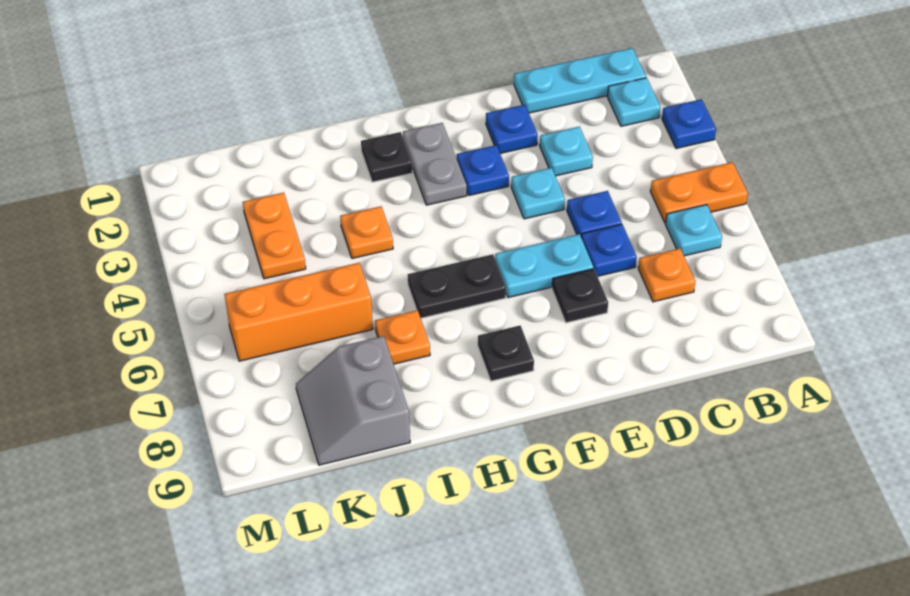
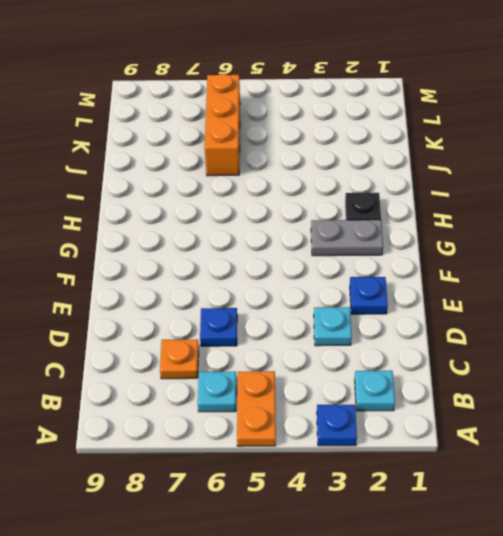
none -> cyan 1x3 plate [514,48,646,113]
none -> blue 1x1 plate [567,191,622,237]
none -> cyan 1x1 plate [511,168,565,219]

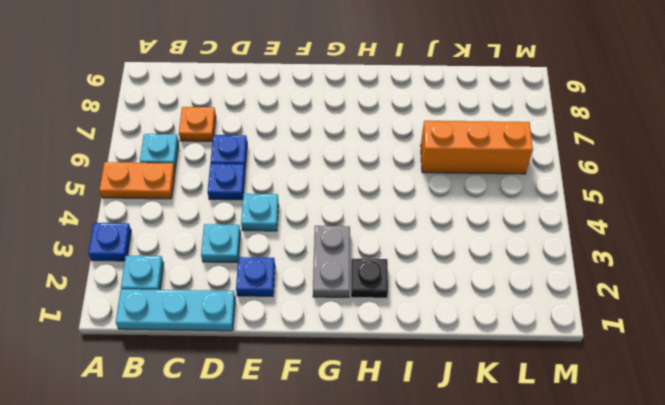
none -> cyan 1x2 plate [495,234,593,298]
none -> black 1x1 plate [552,269,608,323]
none -> blue 1x1 plate [457,145,509,195]

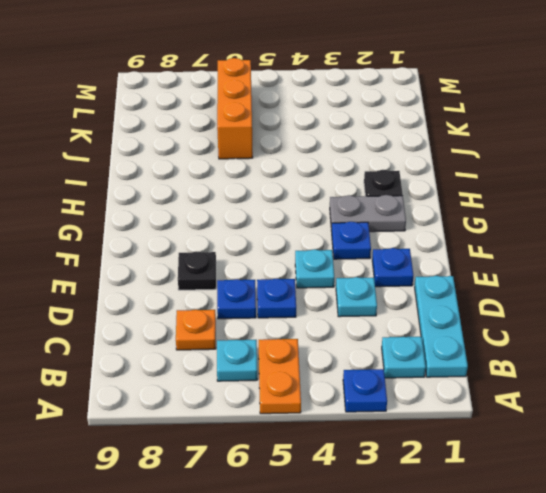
none -> cyan 1x2 plate [495,234,593,298]
none -> black 1x2 plate [408,254,506,318]
none -> black 1x1 plate [478,326,534,381]

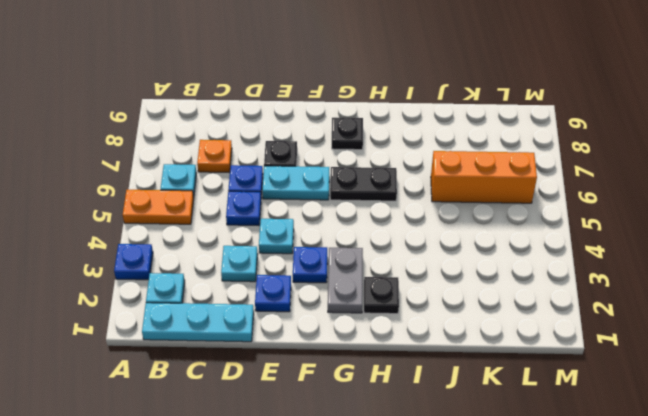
none -> orange 1x1 plate [340,206,393,258]
none -> orange 1x1 plate [375,310,430,364]
none -> grey 2x2 slope [296,336,410,465]

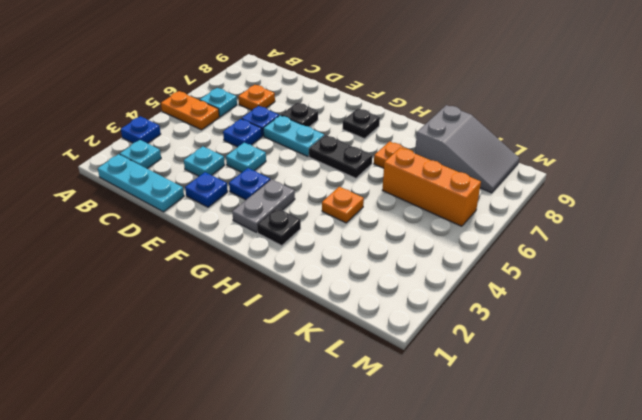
grey 2x3 slope [415,105,519,193] -> grey 2x2 slope [296,336,410,465]
none -> orange 1x2 plate [243,193,306,279]

